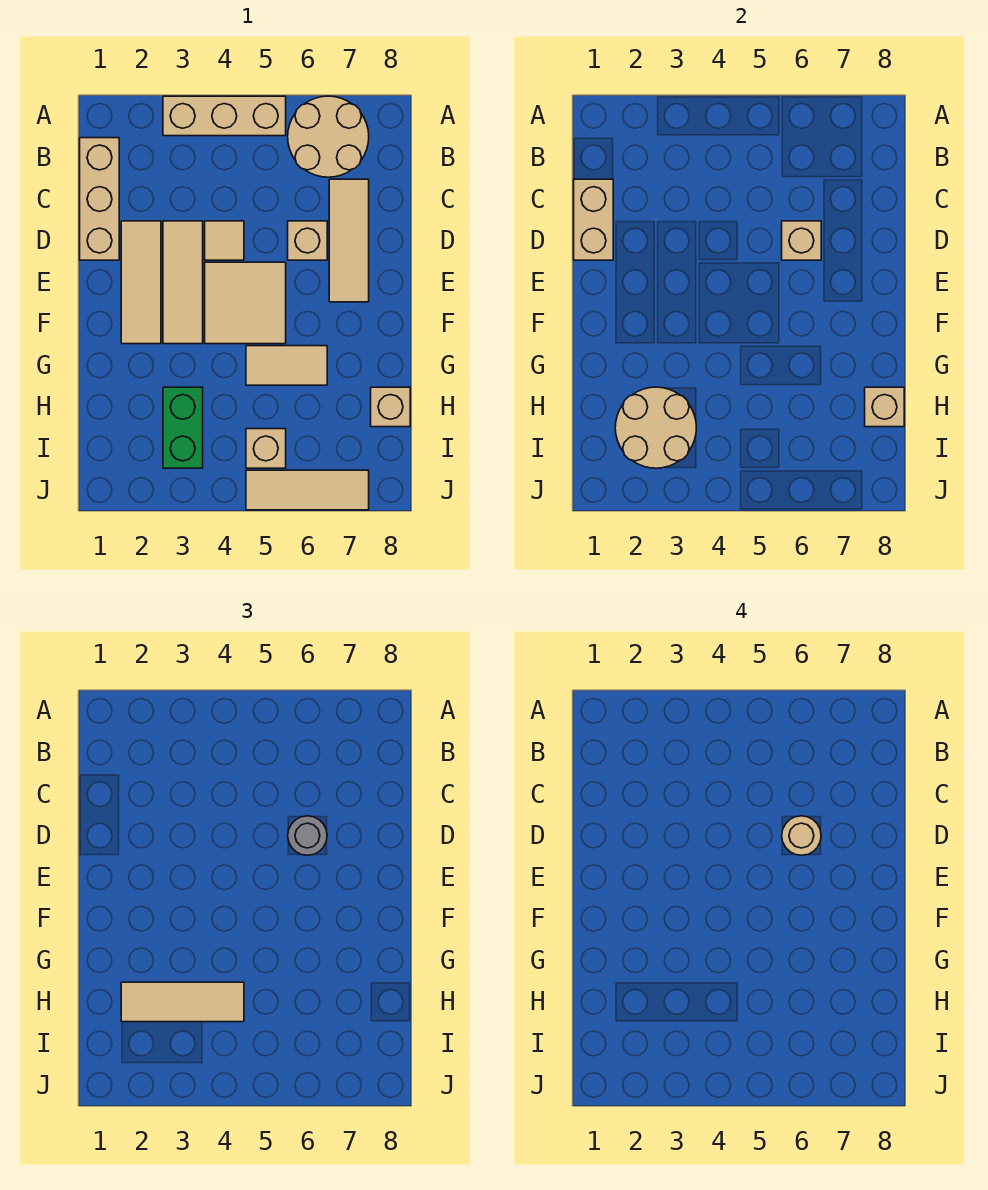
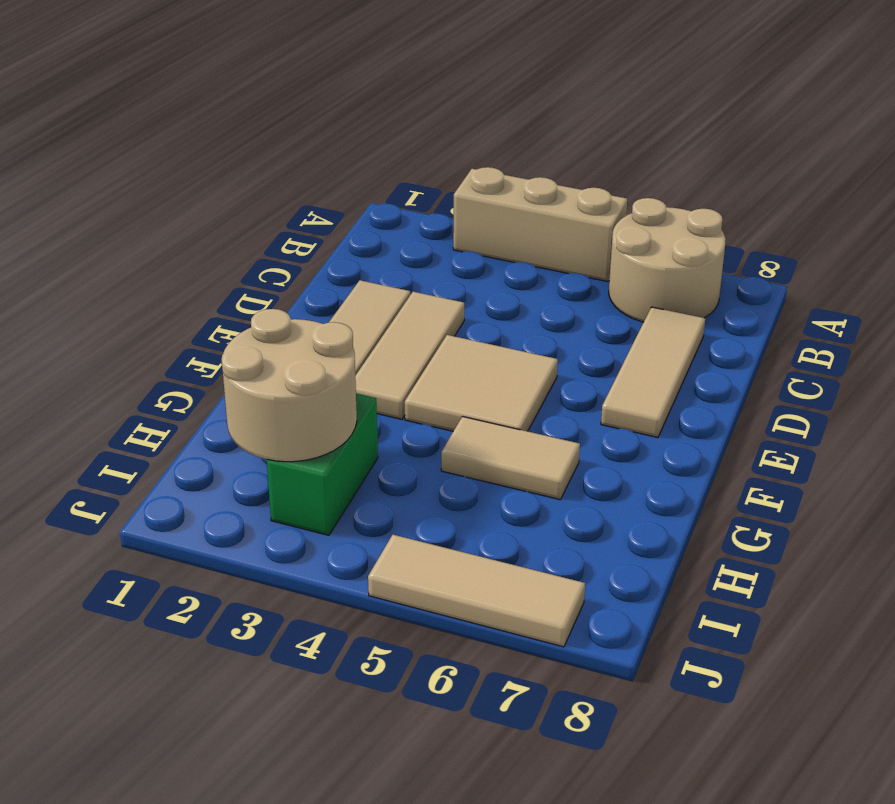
none -> tan 1x3 brick [80,138,119,260]
none -> tan 1x1 tile [205,221,244,260]
none -> tan 1x1 brick [288,221,327,260]

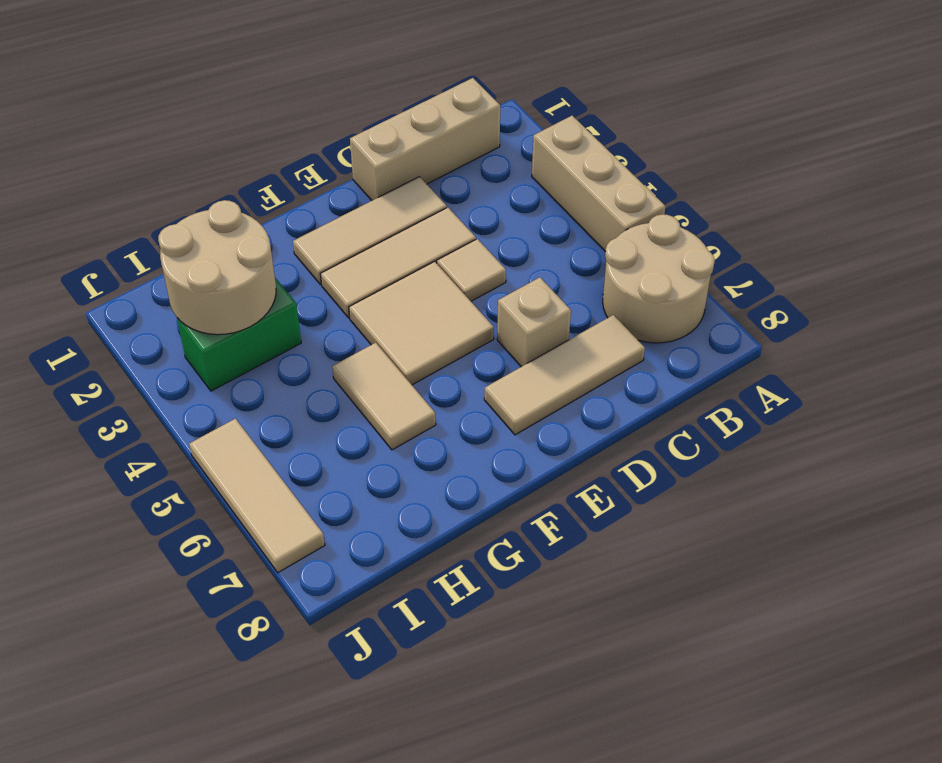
none -> tan 1x1 brick [371,387,410,427]
none -> tan 1x1 brick [246,429,286,468]
none -> tan 1x2 brick [574,179,613,260]

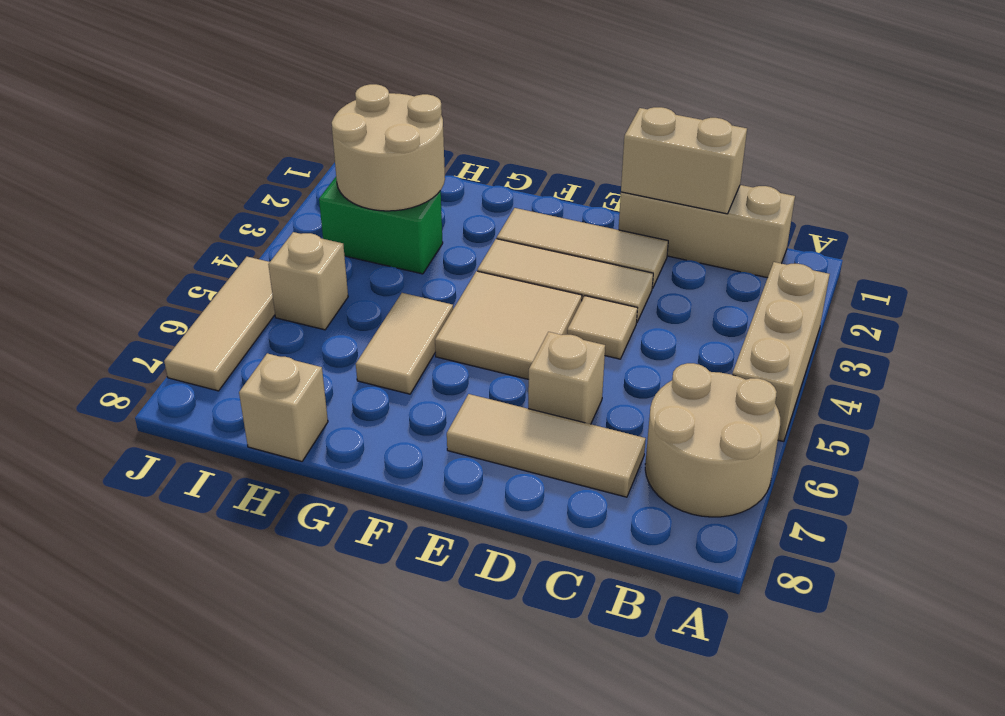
none -> tan 1x1 brick [782,221,821,260]
none -> tan 1x1 brick [865,387,904,427]
none -> grey 1x1 round brick [288,816,327,855]

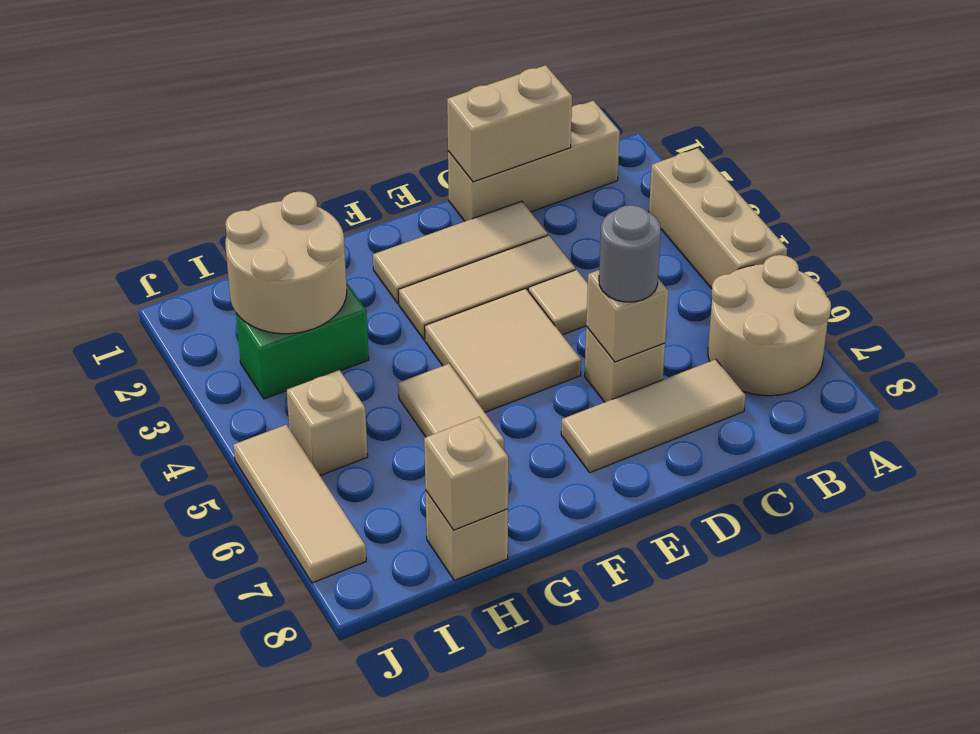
none -> tan 1x3 tile [121,982,244,1022]
none -> tan 1x1 round brick [782,816,821,855]

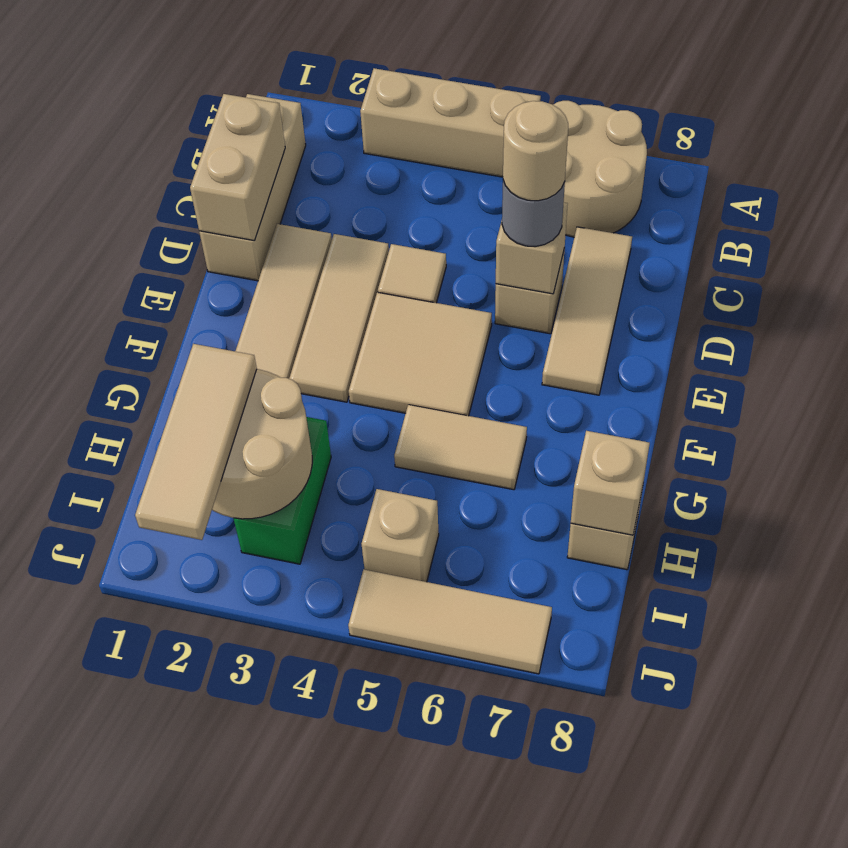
tan 1x3 tile [135,344,257,540] -> tan 1x3 tile turned to [121,982,244,1022]

